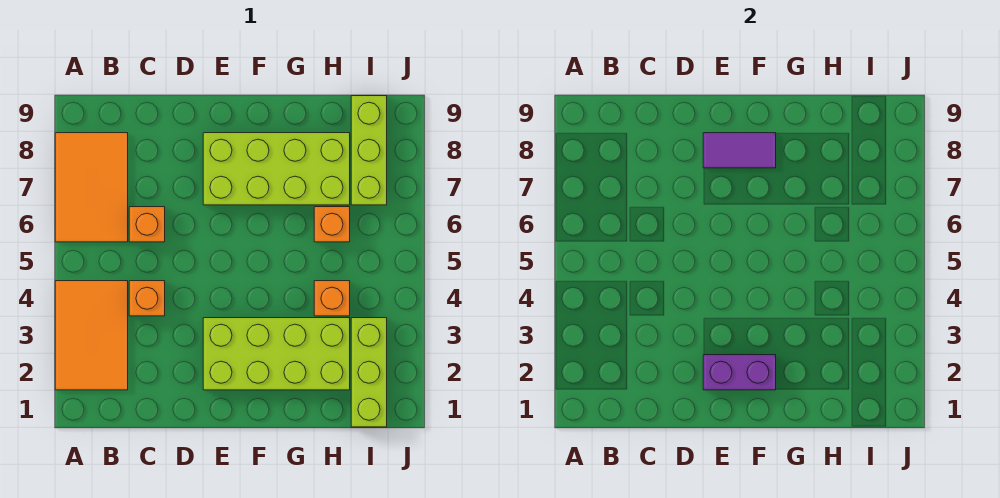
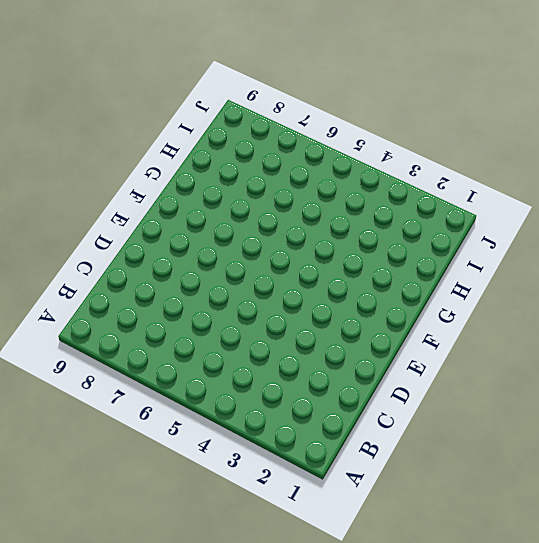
none -> orange 2x3 tile [55,281,128,390]
none -> orange 2x3 tile [55,133,128,242]
none -> orange 1x1 brick [129,281,165,316]

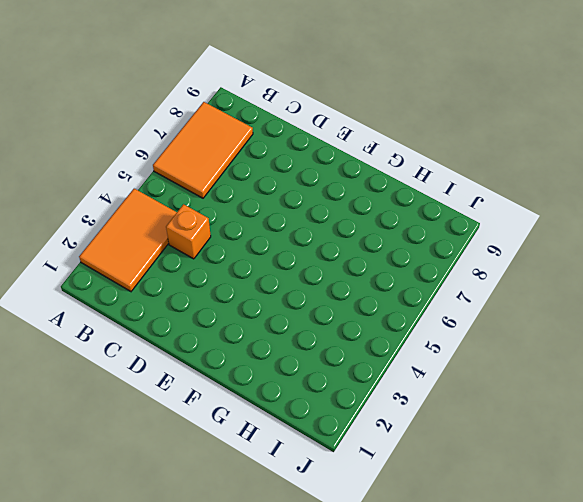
none -> orange 1x1 brick [129,207,165,242]
none -> lime 2x4 brick [203,318,350,390]
none -> lime 2x4 brick [203,133,350,205]

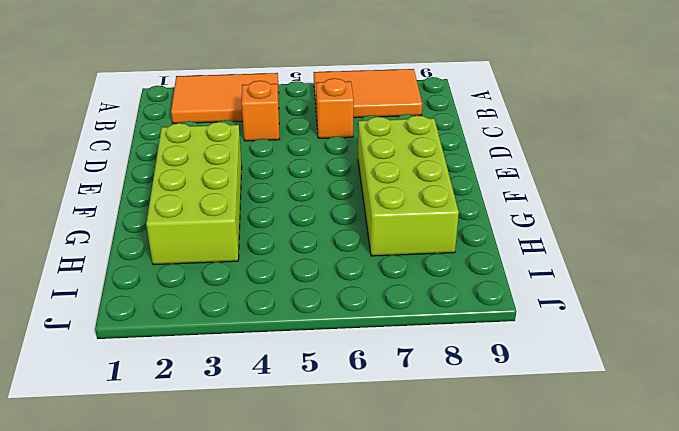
none -> orange 1x1 brick [314,281,350,316]
none -> orange 1x1 brick [314,207,350,242]
none -> lime 1x3 brick [351,318,387,427]

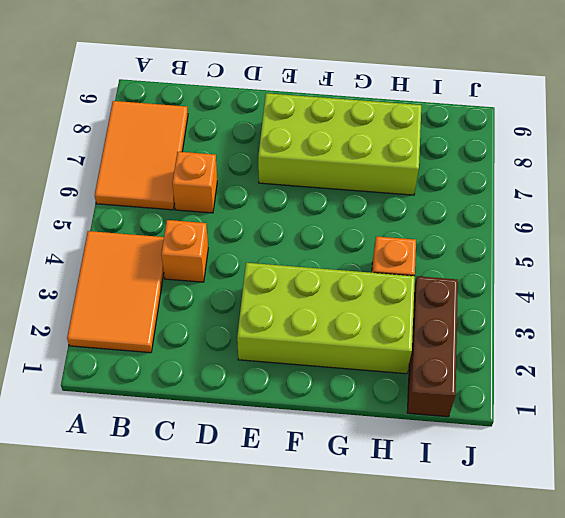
brown 1x3 brick [407,276,458,417] -> lime 1x3 brick [351,318,387,427]
none -> orange 1x1 brick [314,207,350,242]
none -> lime 1x3 brick [351,96,387,205]
none -> purple 1x2 brick [703,355,776,390]

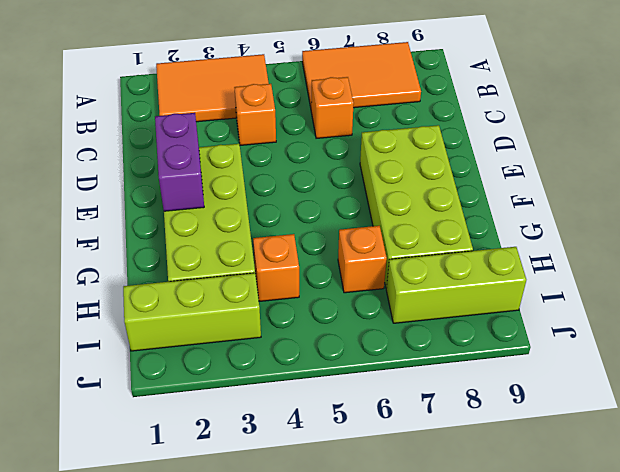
none -> purple 1x2 tile [703,133,776,168]

